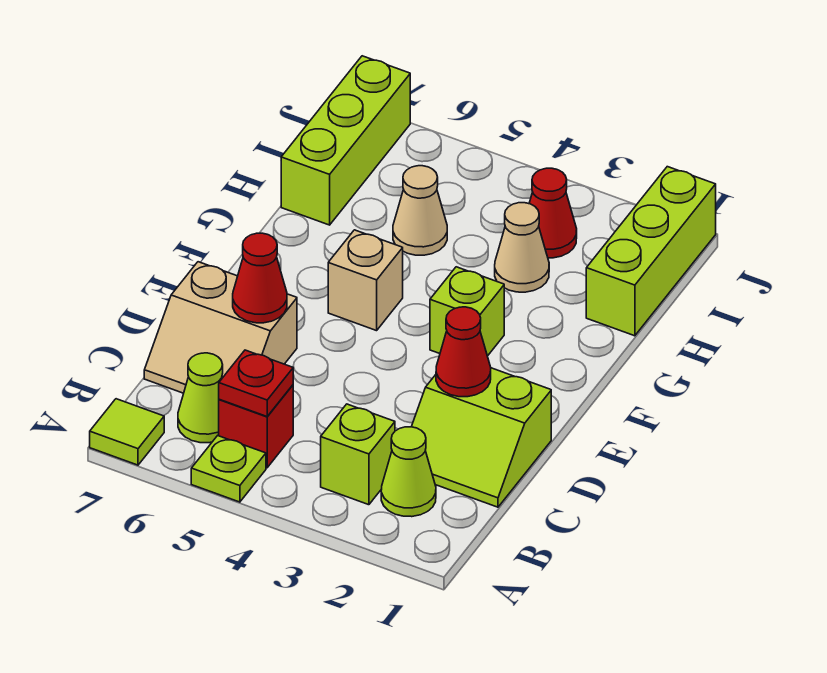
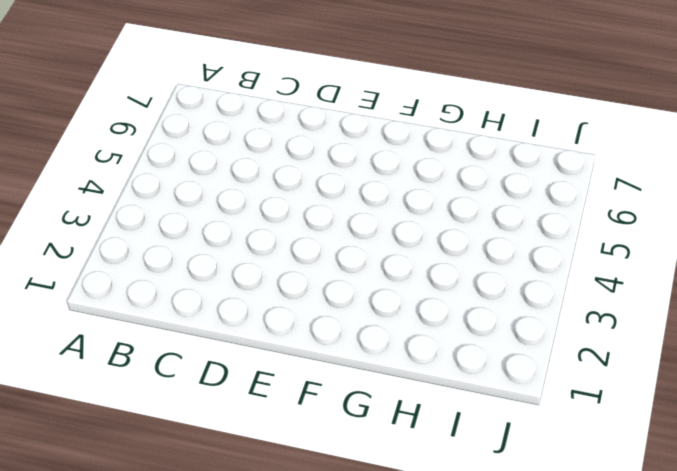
none -> lime 1x1 plate [191,436,266,502]
none -> lime 1x1 tile [90,399,164,465]
none -> lime 1x1 cone [381,427,436,517]

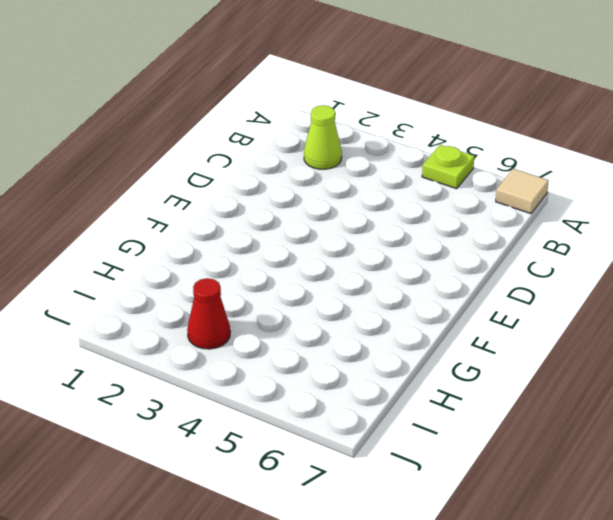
tan 1x1 tile [496,169,549,214] -> lime 1x1 tile [90,399,164,465]
none -> lime 1x1 brick [321,404,395,505]
none -> red 1x1 brick [219,385,293,468]
none -> lime 1x1 cone [178,353,223,443]

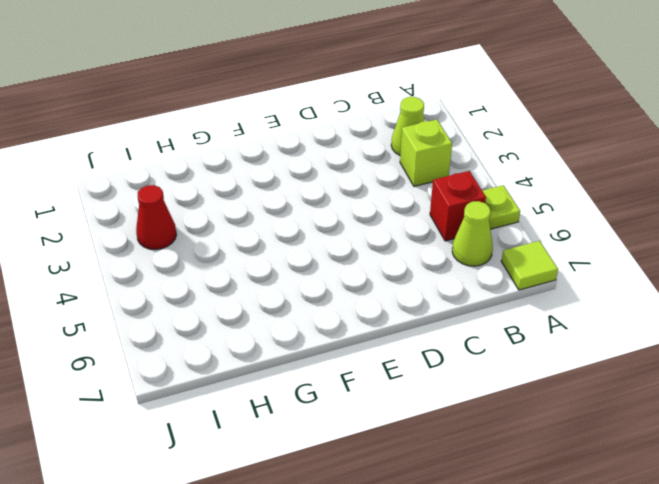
none -> lime 2x2 slope [411,368,551,507]
none -> tan 2x2 slope [144,262,297,393]
none -> lime 1x1 brick [430,267,504,356]

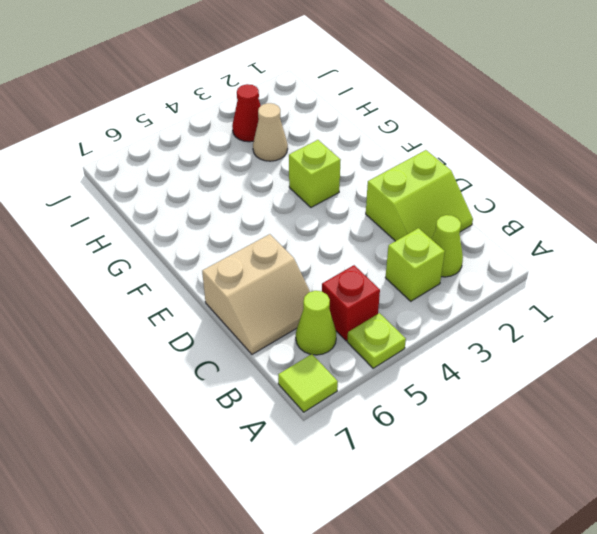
none -> tan 1x1 brick [328,230,403,331]
none -> lime 1x3 brick [586,167,716,336]
none -> tan 1x1 cone [393,166,447,255]

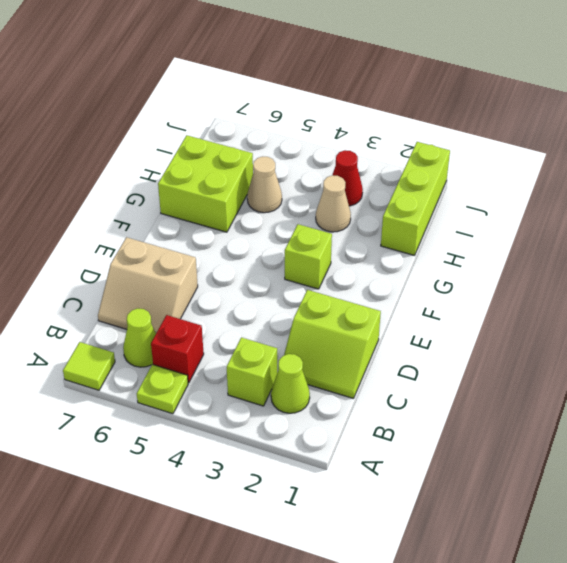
lime 2x2 brick [158,135,253,232] -> lime 1x3 brick [281,56,410,225]
none -> tan 1x1 brick [328,230,403,331]
none -> red 1x1 plate [219,350,293,416]
none -> red 1x1 cone [436,307,491,397]

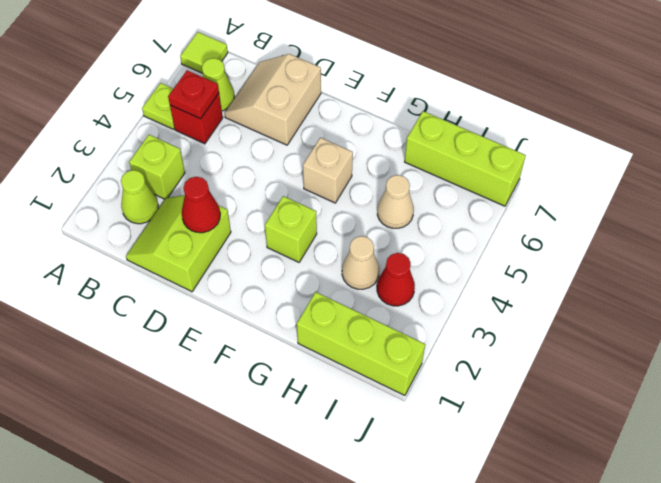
none -> red 1x1 cone [233,233,287,323]

